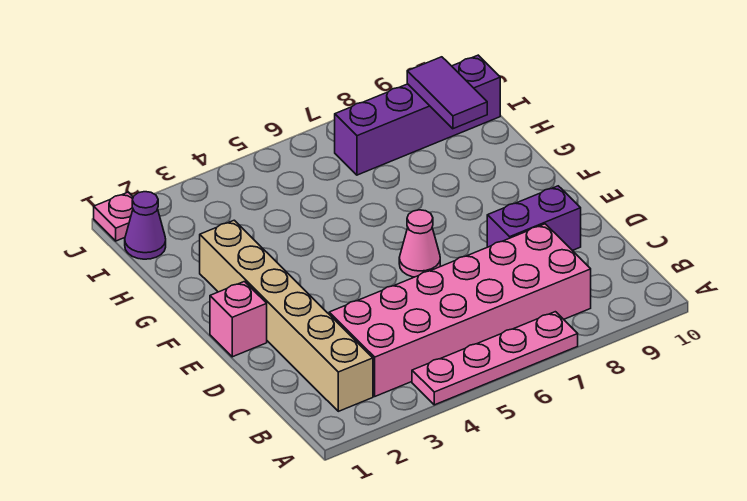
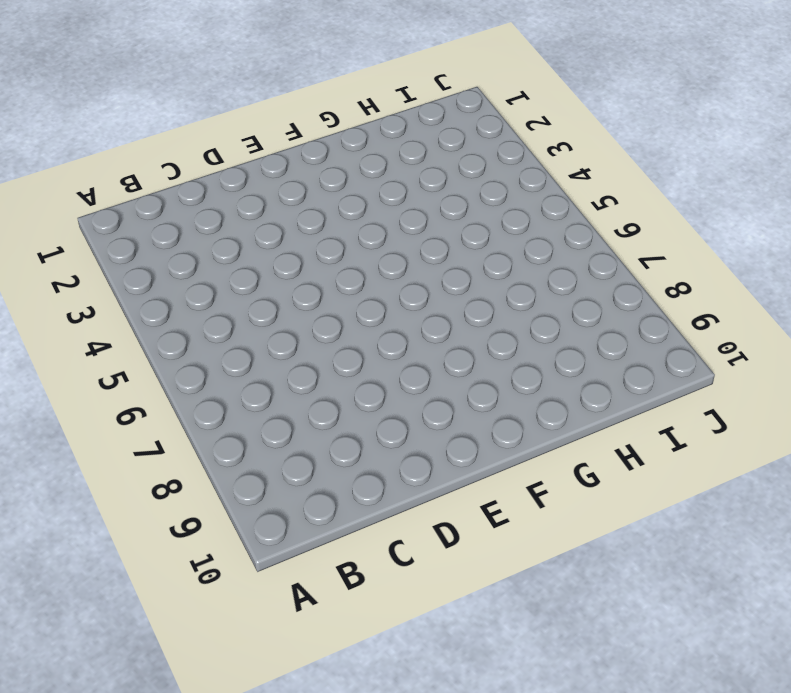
none -> pink 1x4 plate [412,312,578,405]
none -> tan 1x6 brick [200,220,373,411]

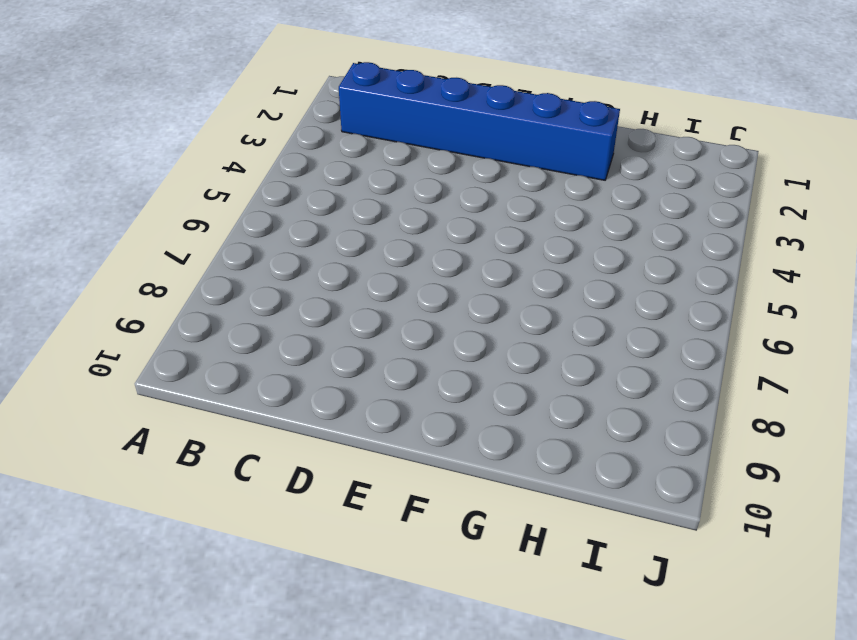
blue 1x6 brick [339,62,620,180] -> tan 1x6 brick [200,220,373,411]
none -> pink 1x4 plate [412,312,578,405]
none -> pink 2x6 brick [329,224,591,396]

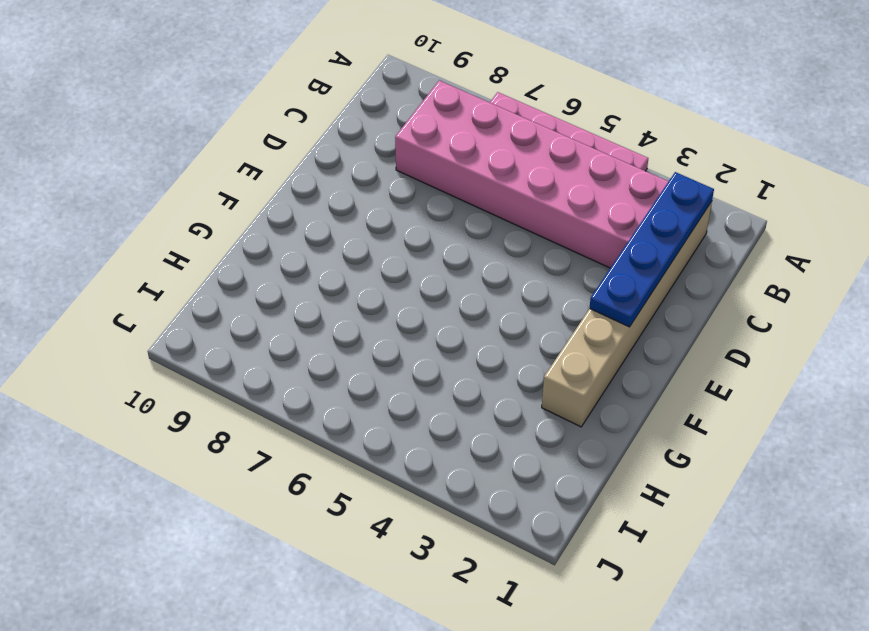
blue 1x4 plate [590,172,714,327] -> none
none -> purple 1x2 brick [487,186,581,251]
none -> pink 1x1 brick [210,282,267,357]

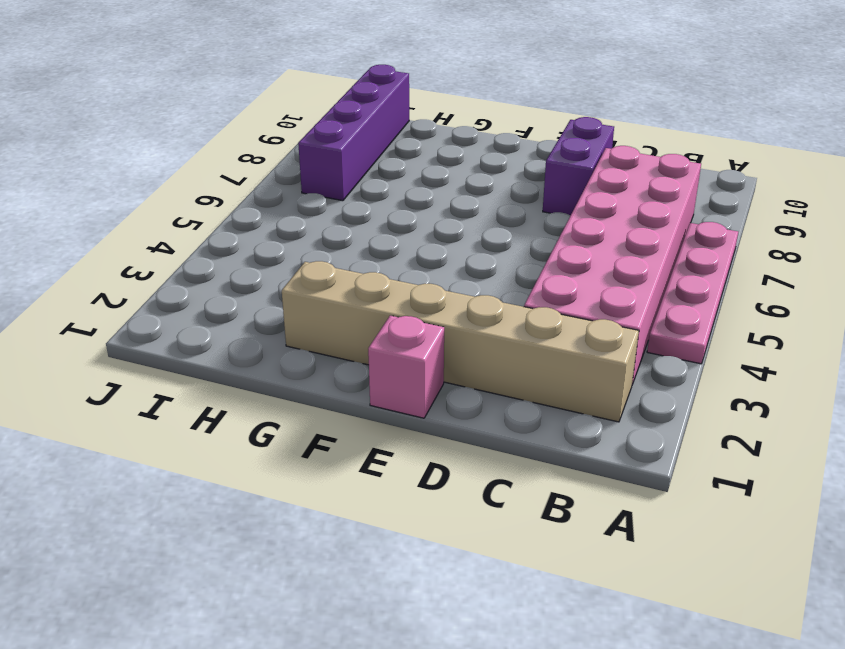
none -> pink 1x1 cone [399,210,440,277]
none -> purple 1x1 cone [125,192,166,259]

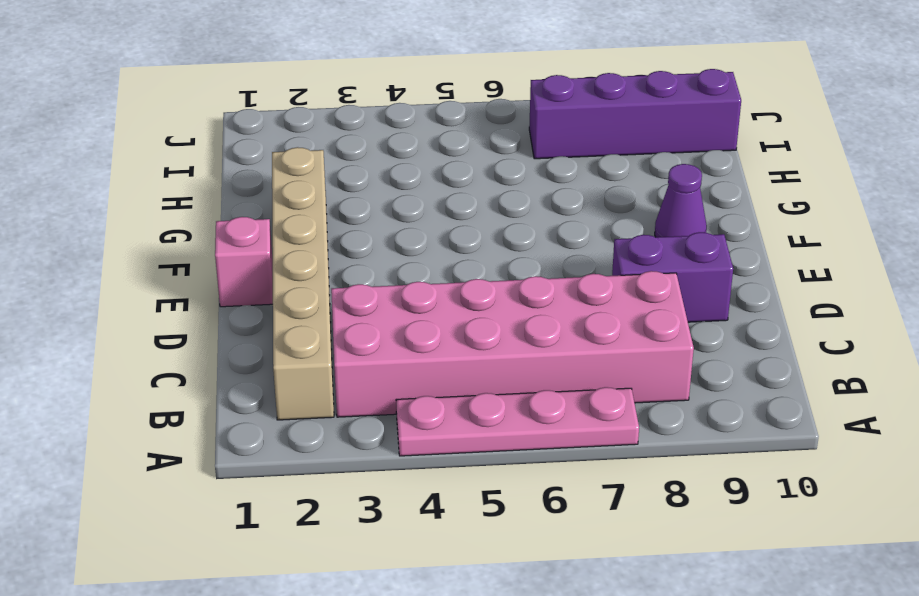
purple 1x1 cone [655,164,707,237] -> purple 1x1 cone moved to [125,192,166,259]
none -> pink 1x1 cone [399,210,440,277]
none -> pink 1x1 plate [94,192,133,241]

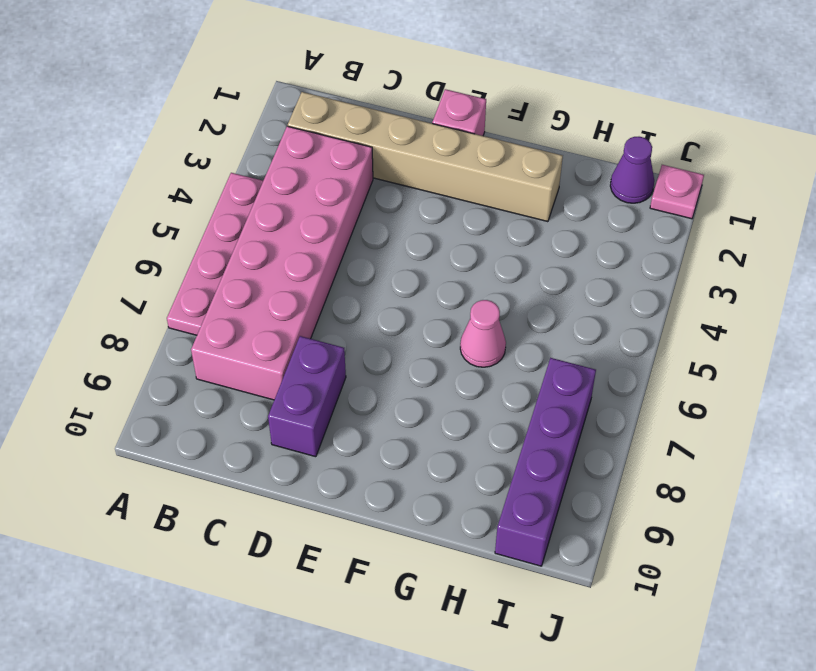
pink 1x1 cone [460,300,506,367] -> pink 1x1 cone moved to [399,210,440,277]
none -> purple 1x2 tile [407,57,487,129]

